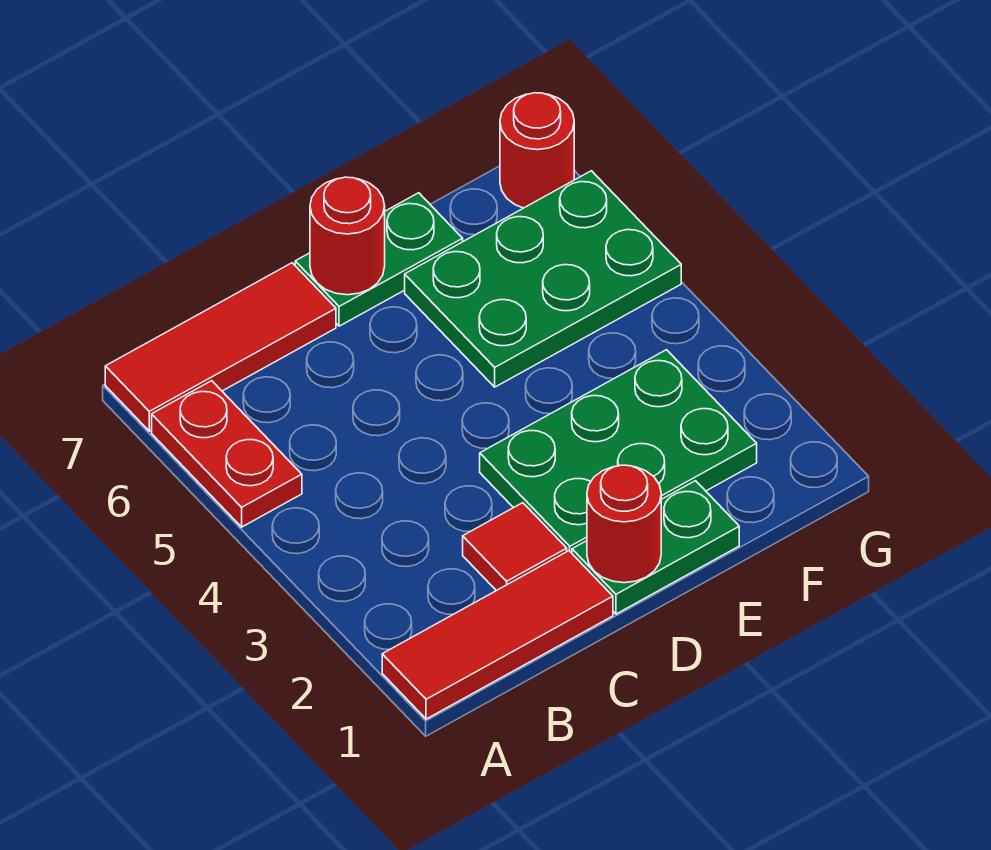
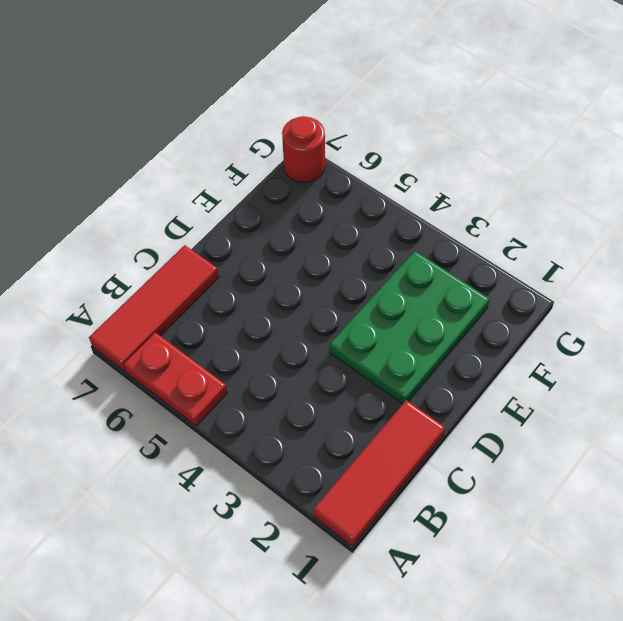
none -> red 1x1 tile [463,503,567,591]
none -> green 1x2 plate [572,481,739,614]

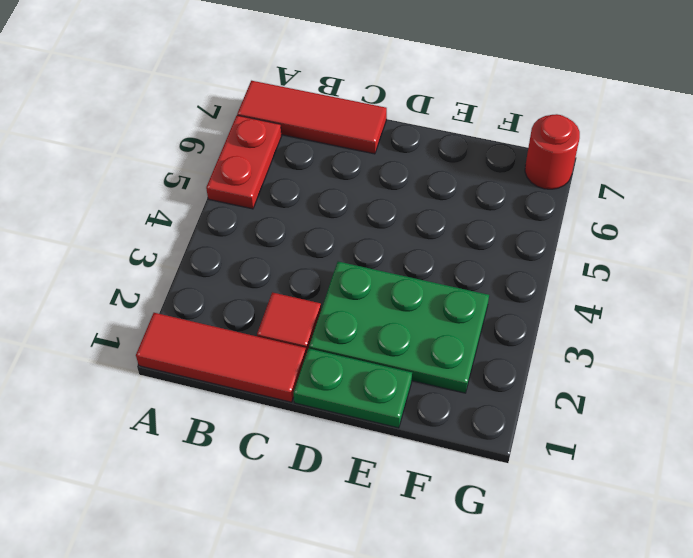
none -> green 1x2 plate [295,193,463,326]
none -> green 2x3 plate [405,171,681,387]

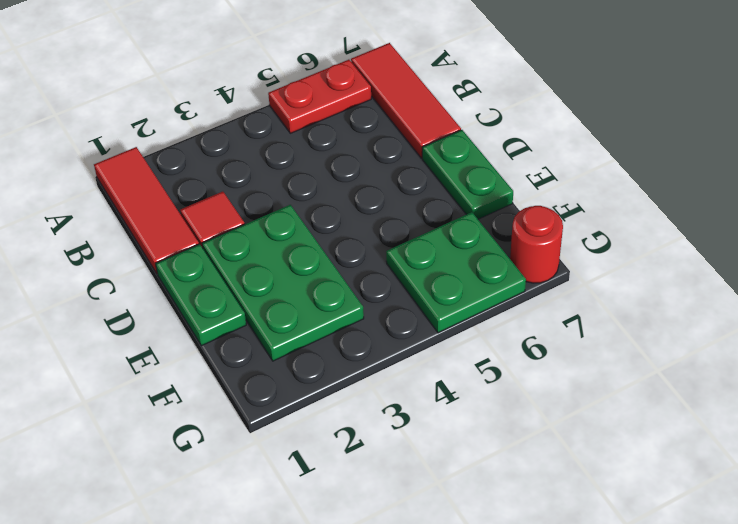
green 2x2 plate [386,212,526,333] -> green 2x3 plate [405,171,681,387]
none -> red 1x1 round brick [587,465,661,583]
none -> red 1x1 round brick [310,177,385,295]

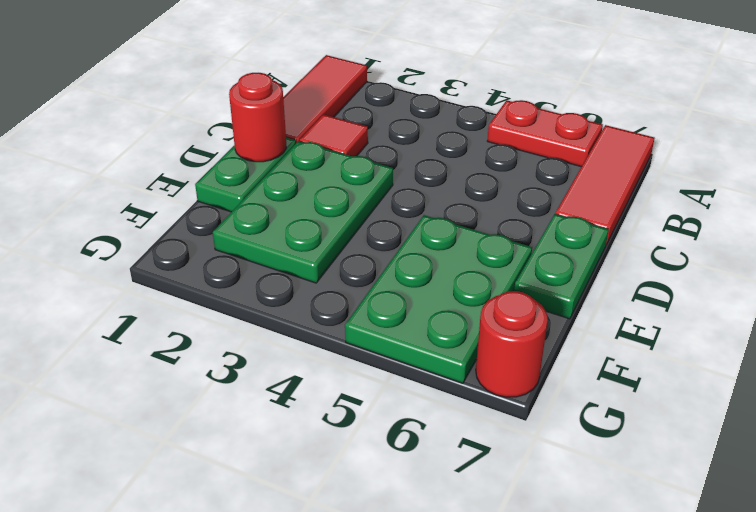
none -> red 1x1 round brick [310,177,385,295]

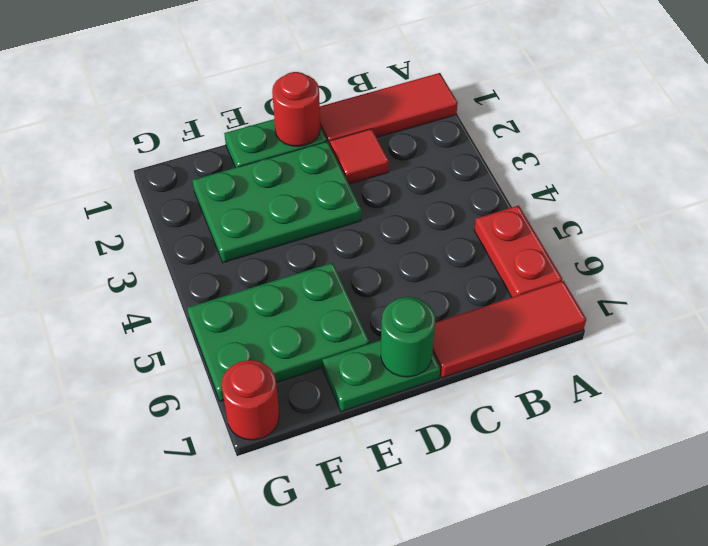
green 1x1 round brick [381,297,435,377] -> red 1x1 round brick [310,177,385,295]

